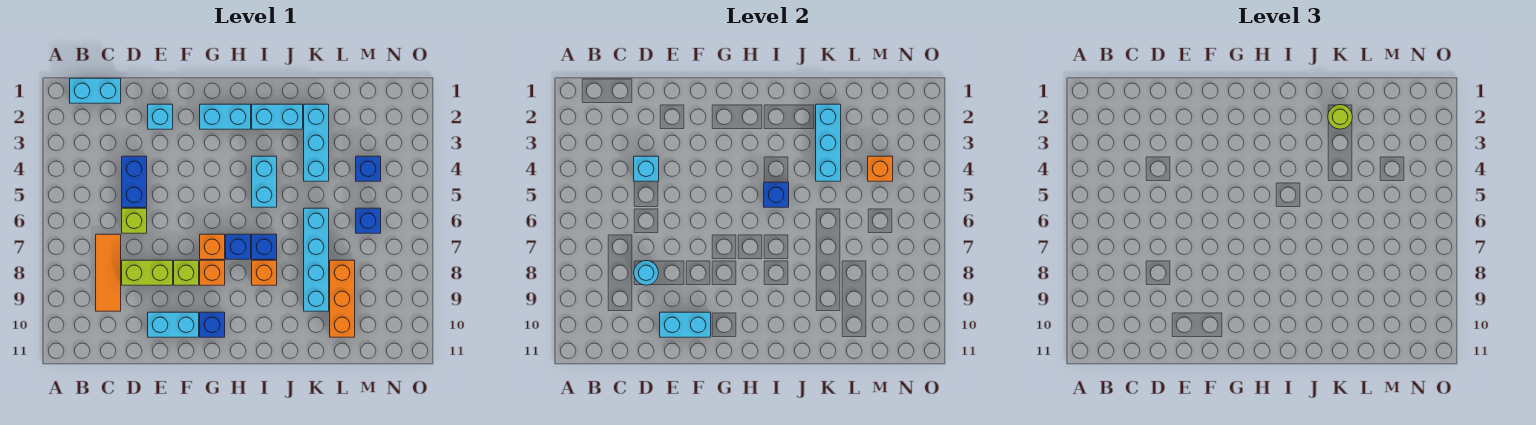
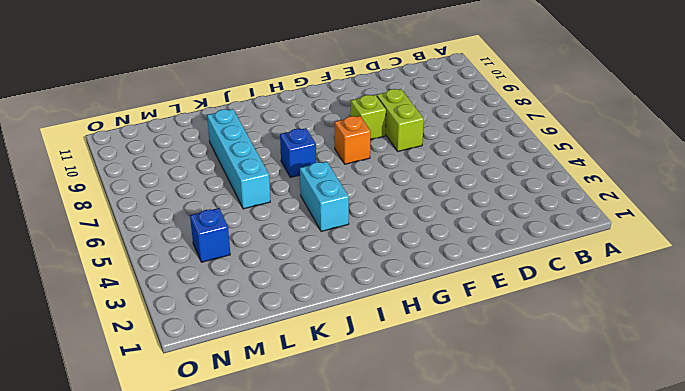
lime 1x2 brick [377,89,424,151] -> lime 1x2 brick turned to [122,260,173,285]
none -> cyan 1x2 brick [70,78,121,103]
none -> orange 1x3 tile [96,234,121,311]
none -> blue 1x2 brick [122,156,147,207]

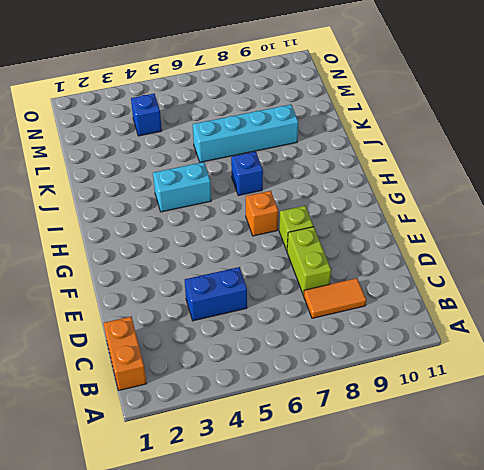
orange 1x2 brick [104,317,147,390] -> cyan 1x2 brick [70,78,121,103]
orange 1x2 tile [304,278,366,318] -> orange 1x3 tile [96,234,121,311]
none -> lime 1x1 brick [122,208,147,233]
none -> cyan 1x1 brick [148,104,173,129]
none -> cyan 1x2 brick [148,312,199,337]

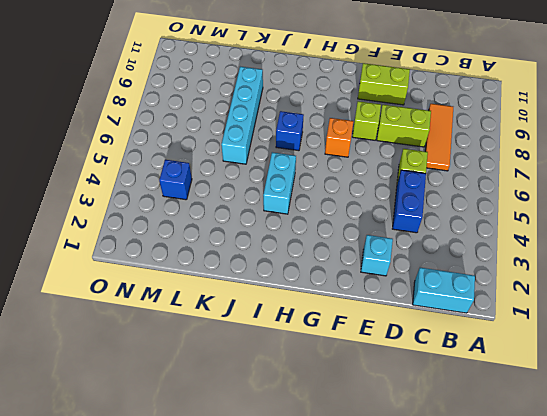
lime 1x2 brick [358,63,410,105] -> cyan 1x2 brick [148,312,199,337]
none -> cyan 1x2 brick [200,104,251,129]
none -> orange 1x1 brick [200,260,225,285]
none -> blue 1x1 brick [200,312,225,337]

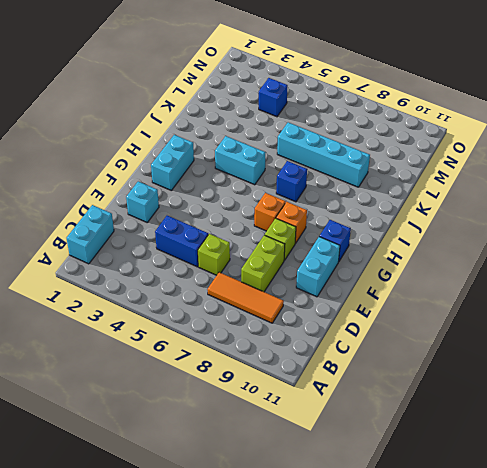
none -> blue 1x1 brick [226,234,251,259]
none -> cyan 1x2 brick [252,104,303,129]
none -> orange 1x1 brick [252,260,277,285]

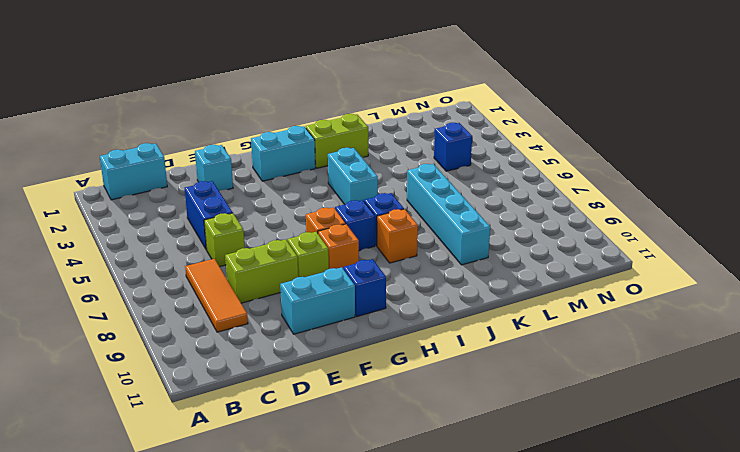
lime 1x2 brick [305,114,368,168] -> cyan 1x2 brick [252,104,303,129]
none -> cyan 1x3 brick [304,104,329,181]
none -> orange 1x3 brick [330,260,355,337]
none -> blue 1x1 brick [356,208,381,233]

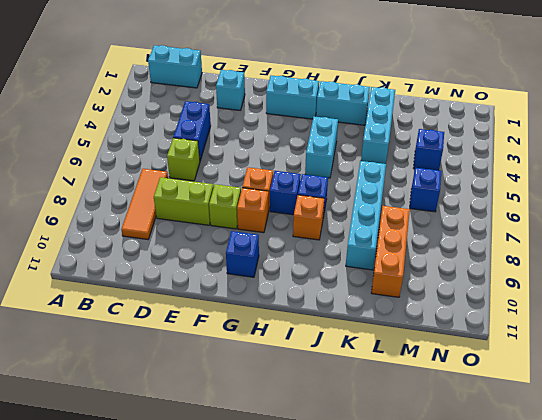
none -> cyan 1x2 brick [148,312,199,337]
none -> cyan 1x1 brick [634,156,659,181]
none -> cyan 1x1 round brick [634,261,658,285]

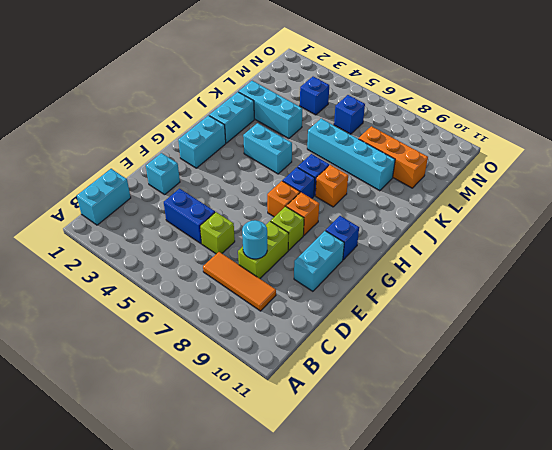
none -> cyan 1x1 brick [634,156,659,181]
none -> cyan 1x2 brick [660,312,711,337]
none -> blue 1x1 brick [764,182,789,207]

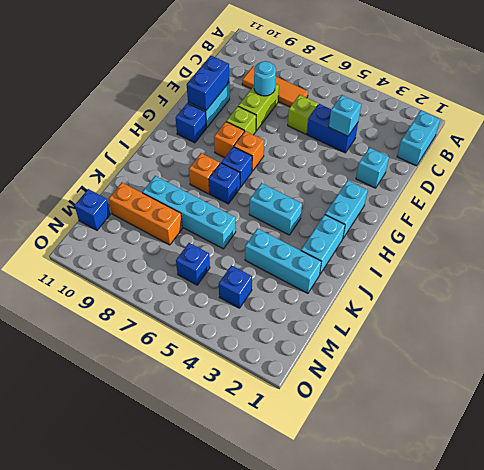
blue 1x2 brick [187,56,229,111] -> cyan 1x2 brick [660,312,711,337]
blue 1x1 brick [75,189,110,230] -> blue 1x1 brick moved to [764,182,789,207]
none -> cyan 1x3 brick [816,104,841,181]
none -> orange 1x1 brick [868,156,893,181]
none -> lime 1x1 round brick [1328,105,1352,129]

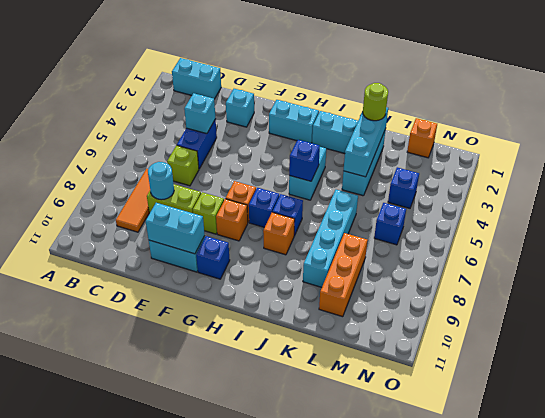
orange 1x1 brick [407,118,437,158] -> orange 1x1 brick moved to [868,156,893,181]

